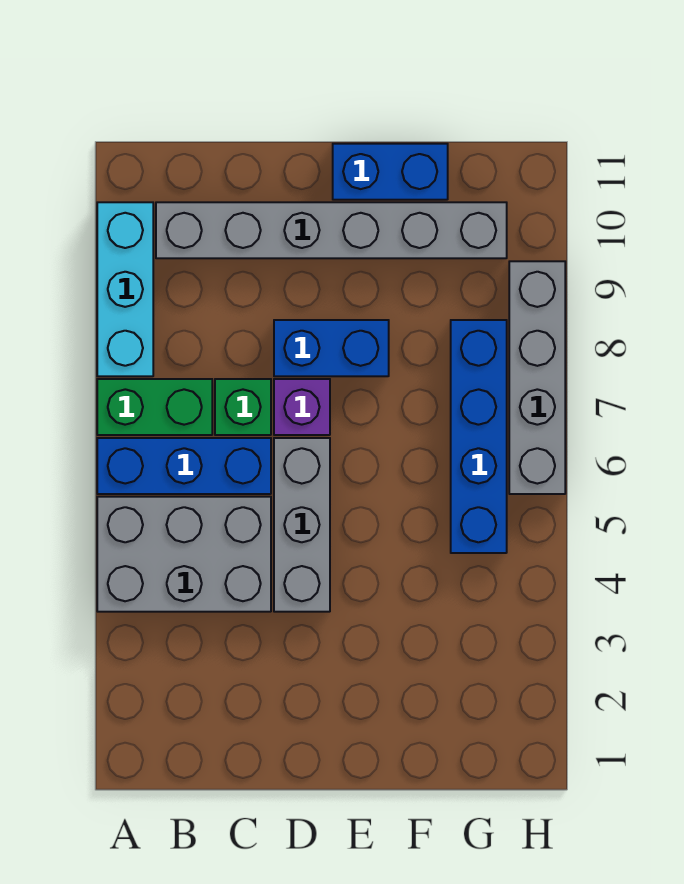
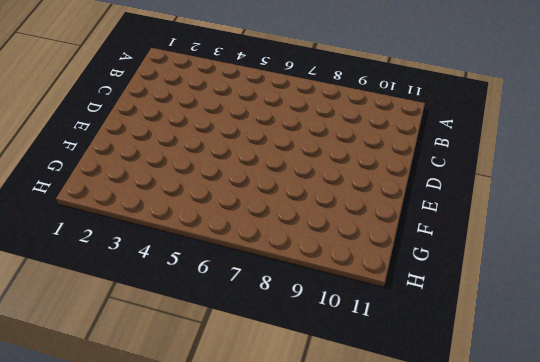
none -> grey 2x3 brick [97,497,271,612]
none -> blue 1x3 brick [97,438,271,494]
none -> green 1x2 brick [97,379,212,435]

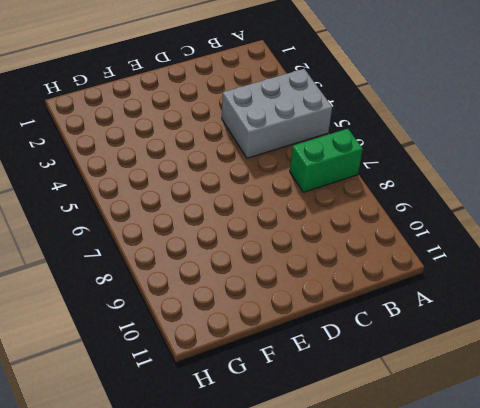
none -> blue 1x3 brick [97,438,271,494]
none -> cyan 1x3 brick [97,202,153,376]
none -> grey 1x6 brick [156,202,507,258]

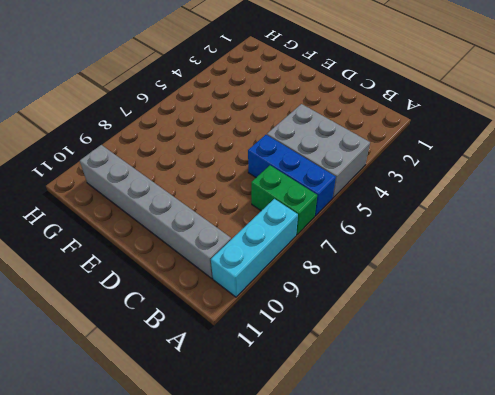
none -> green 1x1 brick [215,379,271,435]
none -> grey 1x3 brick [274,438,330,612]
none -> purple 1x1 brick [274,379,330,435]

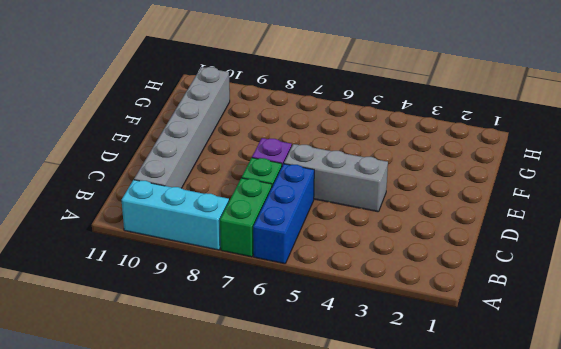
none -> grey 2x3 brick [97,497,271,612]
none -> blue 1x2 brick [274,320,389,376]
none -> blue 1x2 brick [333,144,448,200]

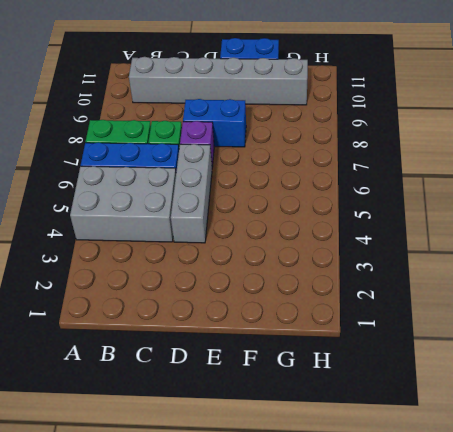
none -> cyan 1x3 brick [97,202,153,376]
none -> blue 1x4 brick [451,320,507,553]
none -> grey 1x4 brick [509,261,565,494]

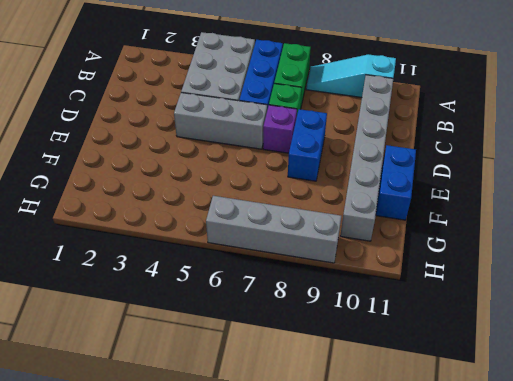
cyan 1x3 slope [306,54,396,97] -> cyan 1x3 brick [97,202,153,376]
none -> blue 1x4 brick [451,320,507,553]

